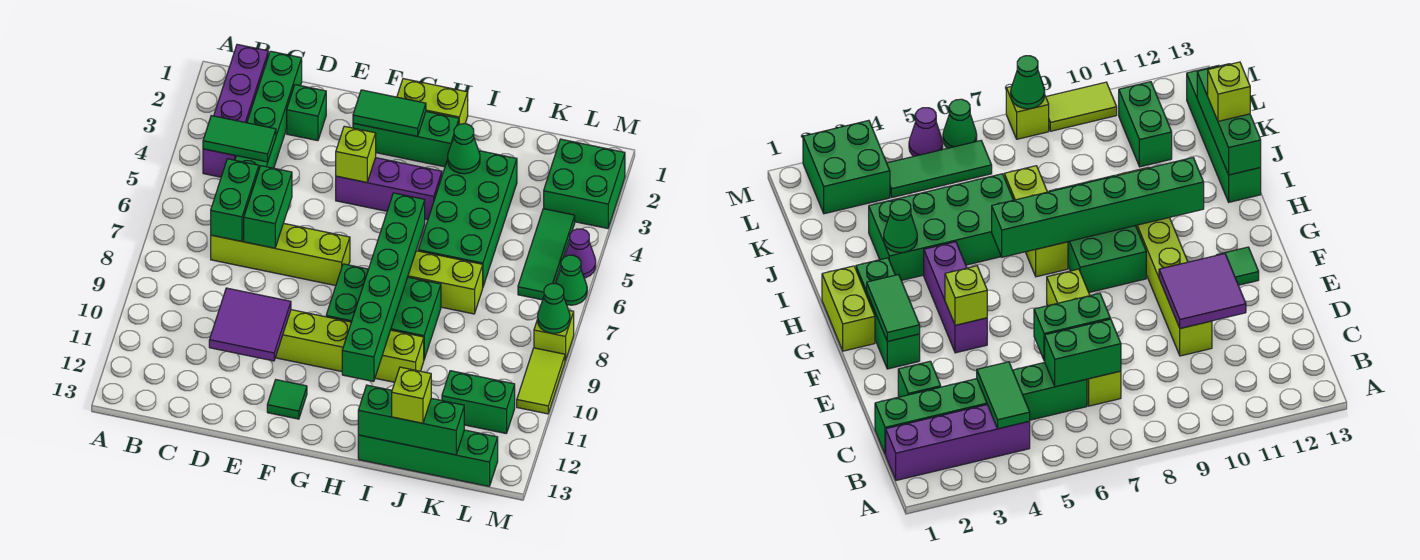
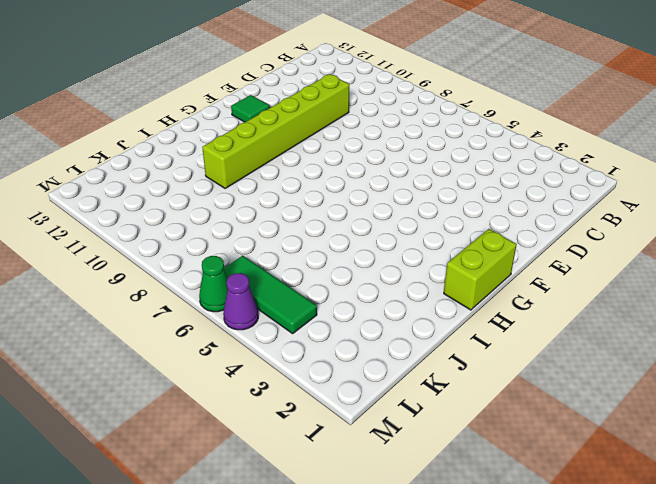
none -> purple 1x4 brick [203,44,268,177]
none -> green 1x6 brick [235,51,302,168]
none -> lime 1x4 brick [211,223,350,286]
none -> green 1x1 brick [287,85,326,141]

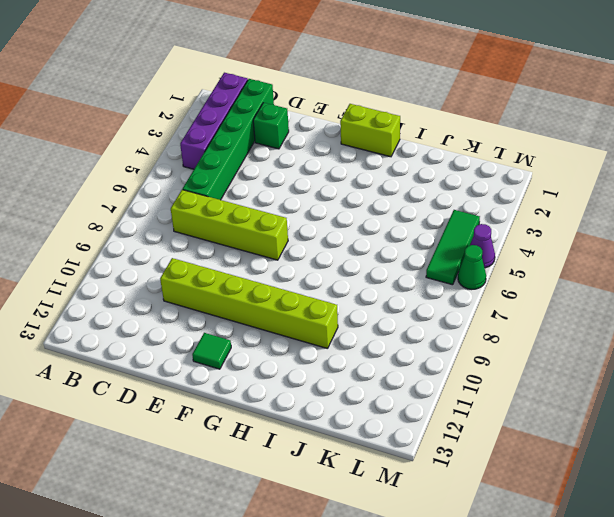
none -> green 1x3 brick [353,112,459,167]
none -> purple 1x3 brick [336,158,442,220]
none -> green 2x3 brick [326,264,441,359]
none -> lime 1x3 brick [408,251,483,314]

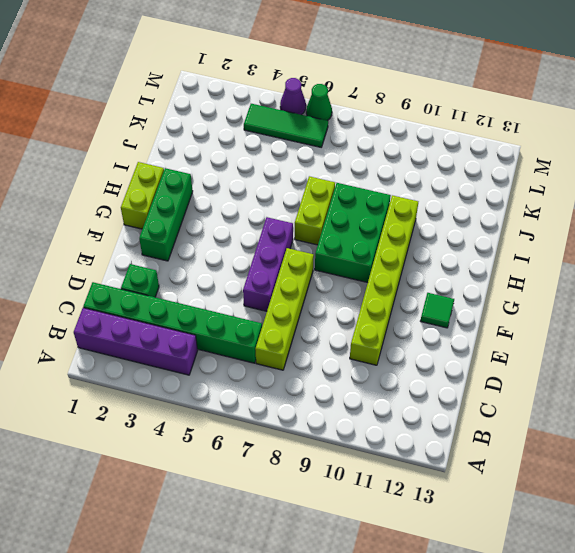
purple 1x3 brick [243,217,293,311] -> purple 1x3 brick moved to [336,158,442,220]
lime 1x2 brick [295,176,335,245] -> lime 1x3 brick [408,251,483,314]
none -> green 2x4 brick [418,151,517,286]
none -> green 1x4 brick [358,430,498,486]
none -> green 1x2 brick [442,371,515,433]
none -> green 2x2 brick [544,139,625,229]

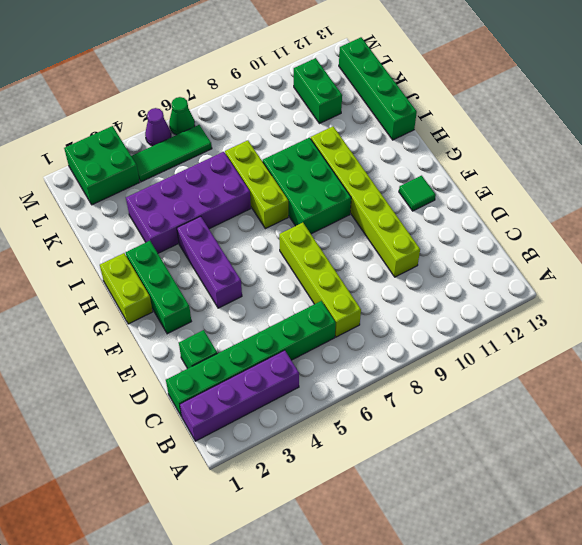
purple 2x4 brick [126,152,251,253] -> green 2x4 brick [418,151,517,286]
none -> lime 1x1 brick [534,310,574,361]
none -> lime 1x2 tile [517,348,565,414]
none -> green 1x2 tile [203,116,276,162]
none -> green 1x2 brick [211,159,259,241]

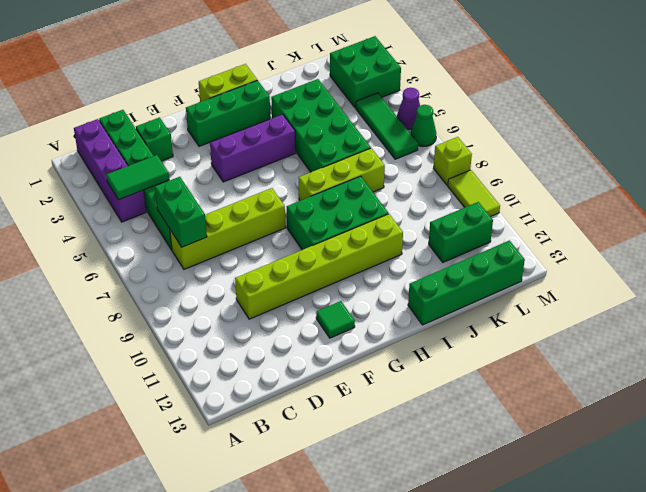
none -> green 1x2 brick [244,166,292,248]
none -> purple 2x2 tile [209,288,291,361]
none -> green 1x2 tile [353,90,426,136]
none -> lime 1x1 brick [336,126,376,182]

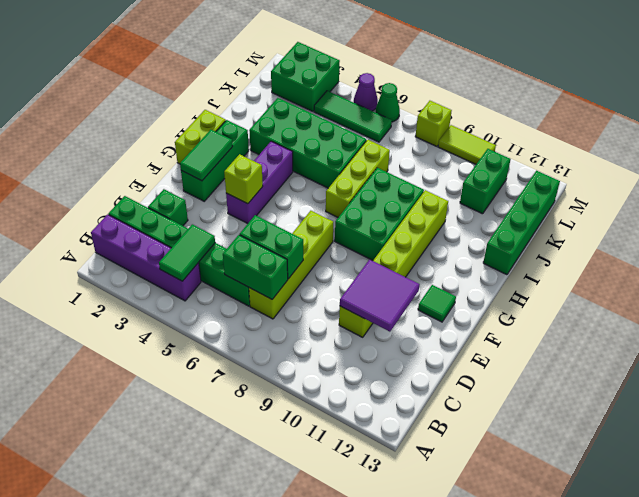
none -> green 1x6 brick [342,193,425,381]
none -> green 1x1 cone [448,124,480,174]
none -> green 1x3 brick [358,385,464,455]
none -> green 1x1 cone [538,283,570,333]

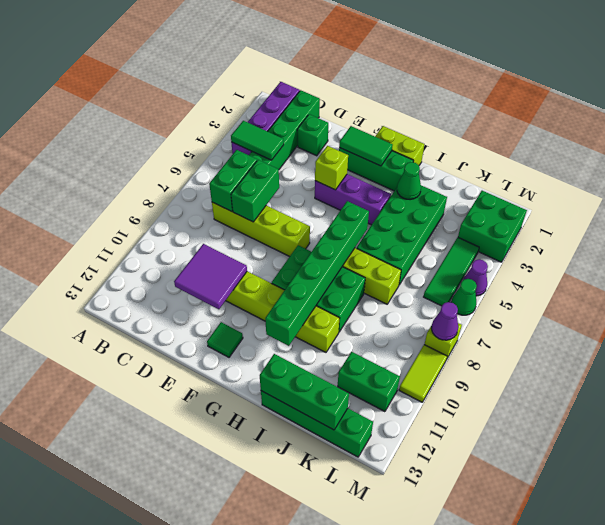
purple 1x1 cone [432,302,458,340] -> green 1x1 cone [538,283,570,333]
none -> lime 1x1 brick [392,367,431,423]

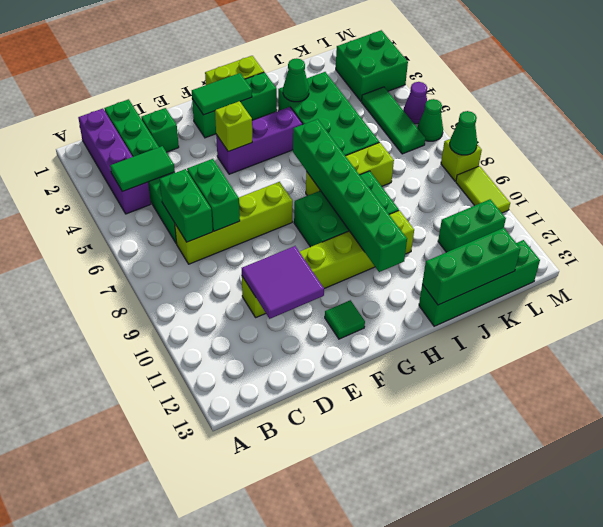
none -> lime 1x1 brick [392,367,431,423]

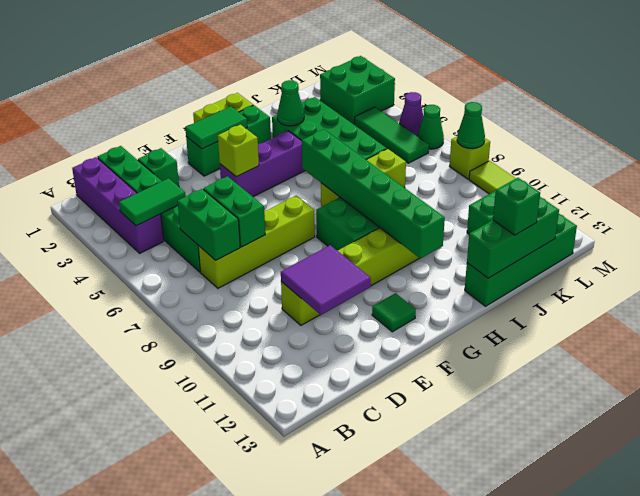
green 1x1 brick [493,178,540,235] -> lime 1x1 brick [392,367,431,423]

